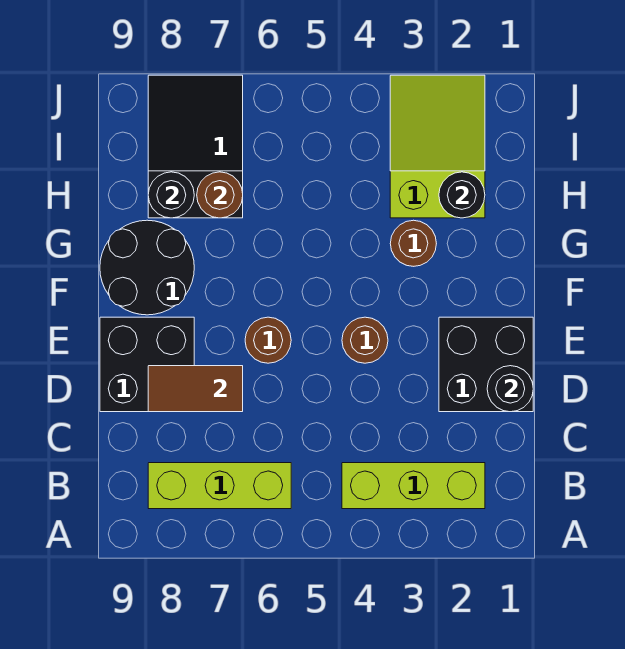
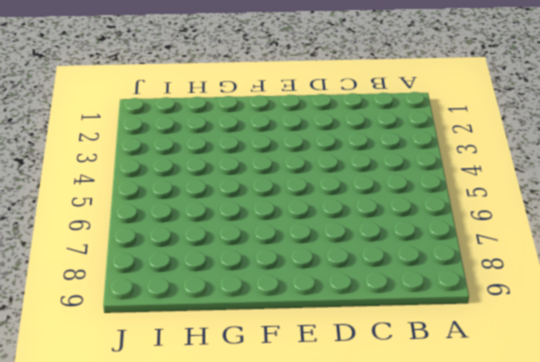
none -> lime 1x3 brick [342,463,485,509]
none -> lime 1x3 brick [148,463,291,509]
none -> black 2x2 brick [439,317,533,412]

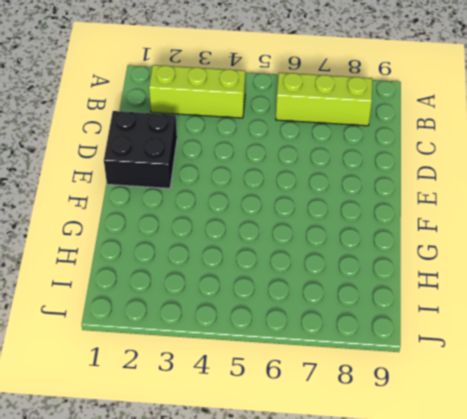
none -> black 2x2 brick [100,317,194,412]
none -> brown 1x1 round brick [342,317,388,363]
none -> brown 1x1 round brick [245,317,291,363]

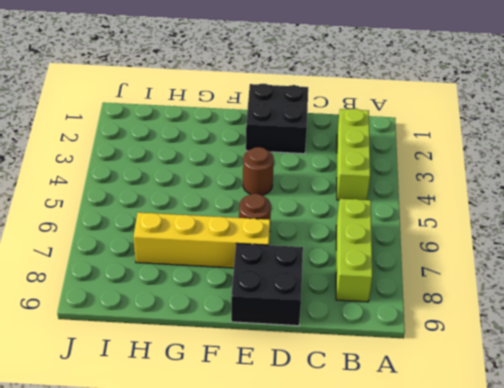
yellow 1x4 brick [134,213,270,268] -> black 2x3 slope [148,75,243,218]
none -> black 2x2 round brick [100,220,194,315]
none -> brown 1x1 round brick [390,220,436,266]
none -> lime 2x3 slope [390,75,485,218]

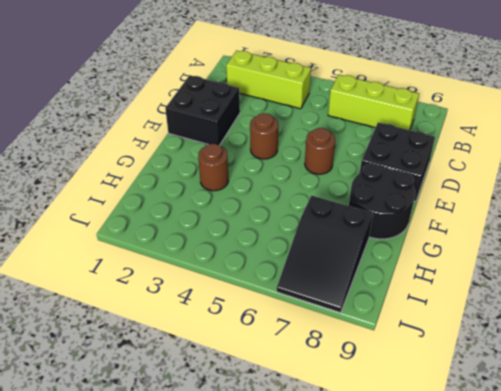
none -> lime 2x3 slope [390,75,485,218]
none -> black 1x1 round brick [487,366,533,412]
none -> brown 1x2 tile [148,366,243,412]

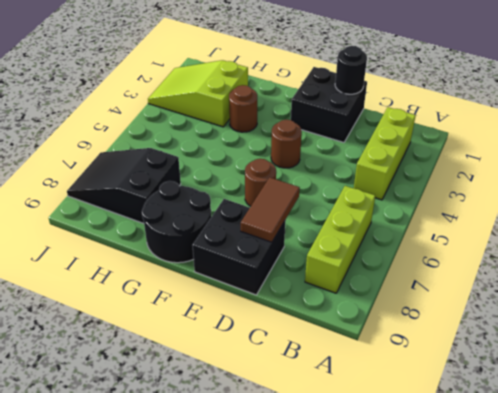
none -> black 1x1 round brick [439,172,485,218]
none -> brown 1x1 round brick [197,172,243,218]
none -> black 1x1 round brick [148,172,194,218]

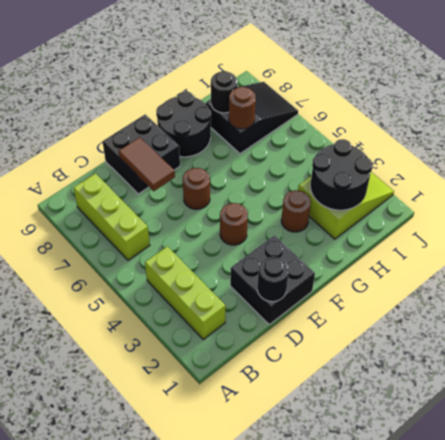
black 2x2 round brick [310,139,373,210] -> black 1x1 round brick [439,172,485,218]

